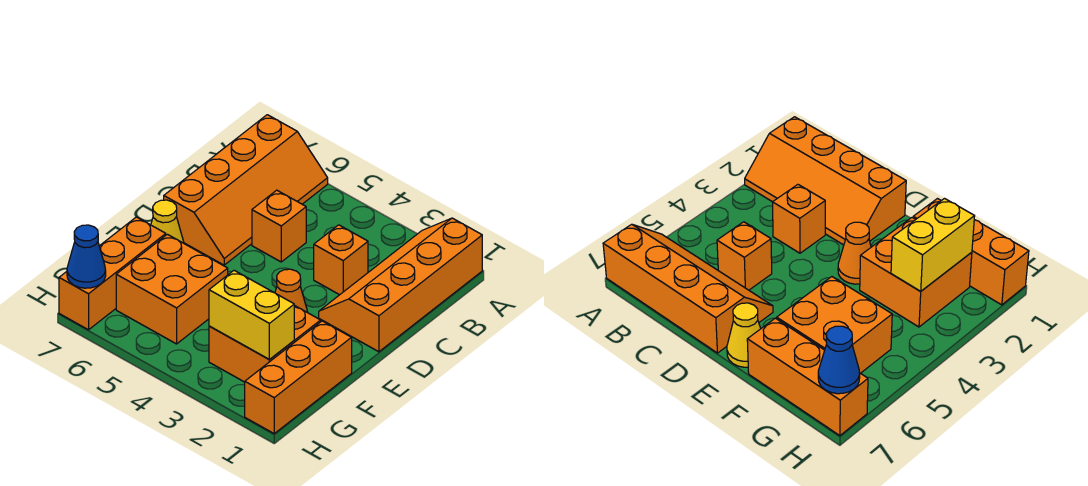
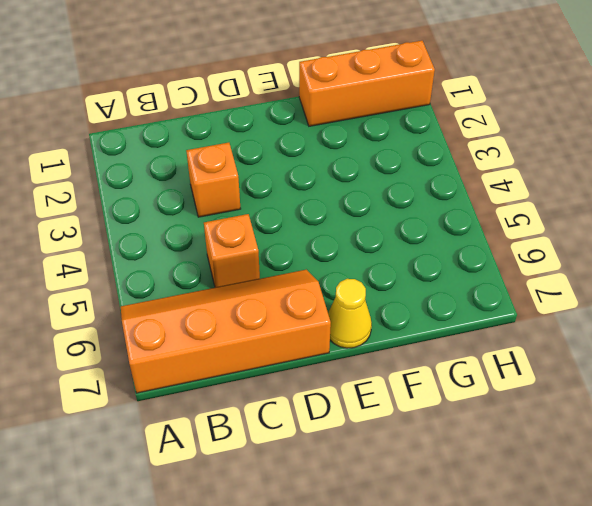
none -> orange 2x4 slope [319,218,482,352]
none -> orange 1x1 cone [275,269,308,313]
none -> orange 2x2 brick [209,305,321,382]

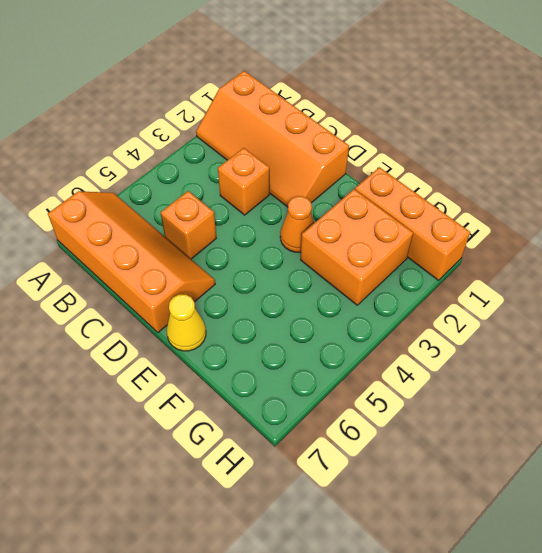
none -> orange 2x2 brick [116,234,228,344]
none -> orange 1x3 brick [59,217,166,330]
none -> yellow 1x2 brick [209,270,294,360]

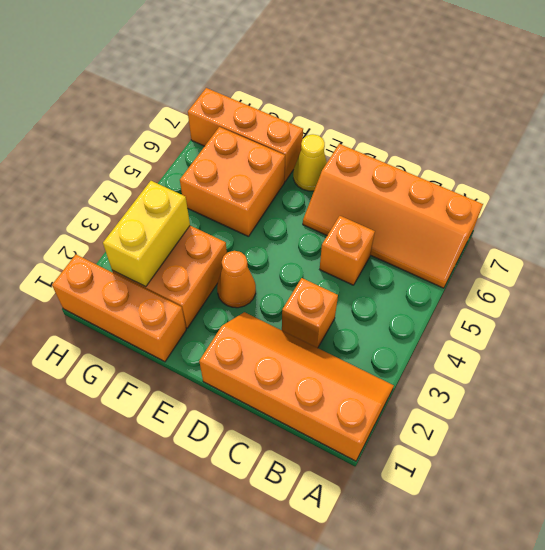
none -> blue 1x1 cone [67,225,106,288]

